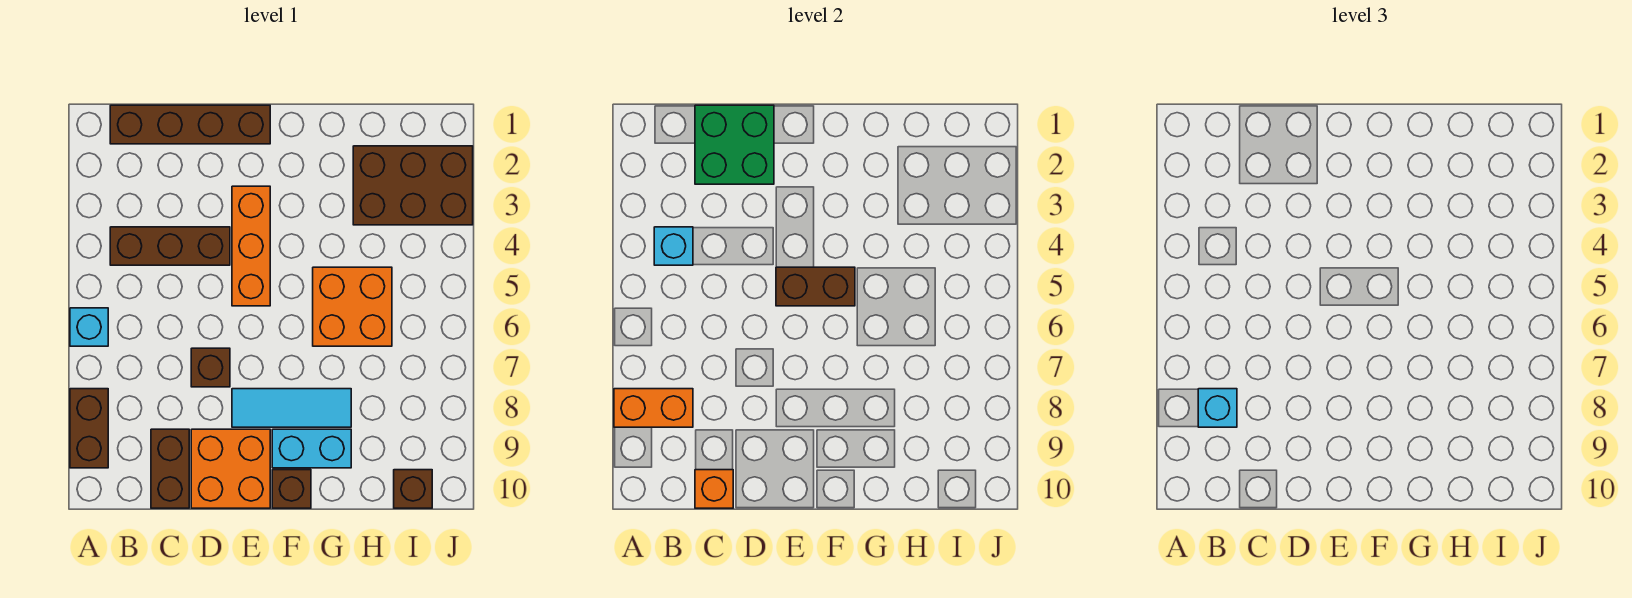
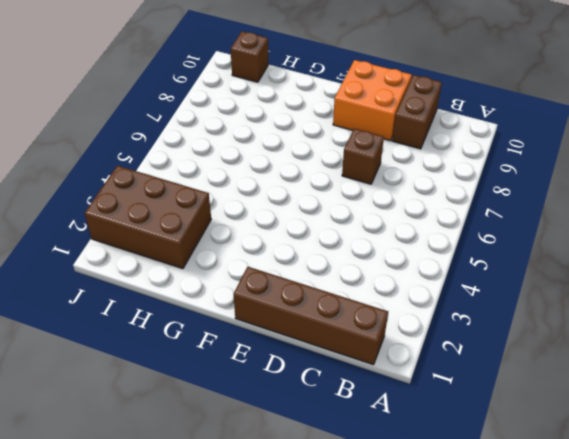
none -> cyan 1x1 brick [70,308,108,346]
none -> brown 1x2 brick [70,389,108,468]
none -> brown 1x3 brick [110,227,230,265]

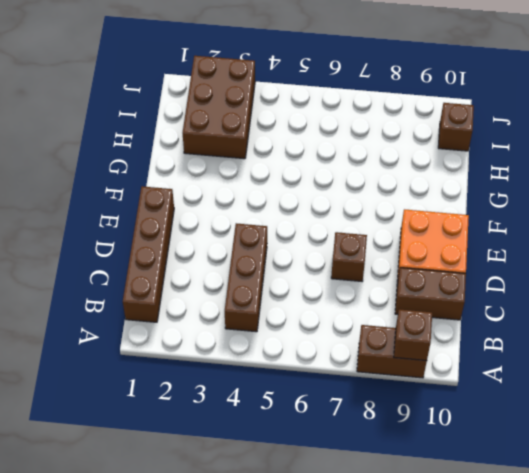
brown 1x1 brick [394,309,432,361] -> brown 1x1 brick moved to [272,470,311,508]
none -> cyan 1x1 brick [70,308,108,346]
none -> orange 1x3 brick [232,186,270,306]
none -> cyan 1x3 tile [232,389,351,427]

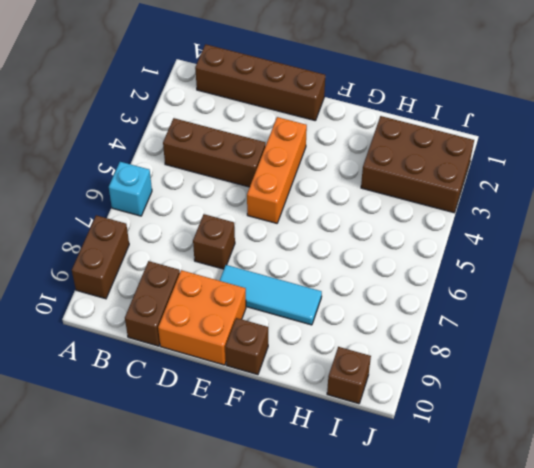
none -> cyan 1x2 brick [272,429,351,468]
none -> orange 2x2 brick [313,267,392,346]
none -> orange 1x2 brick [614,389,693,427]

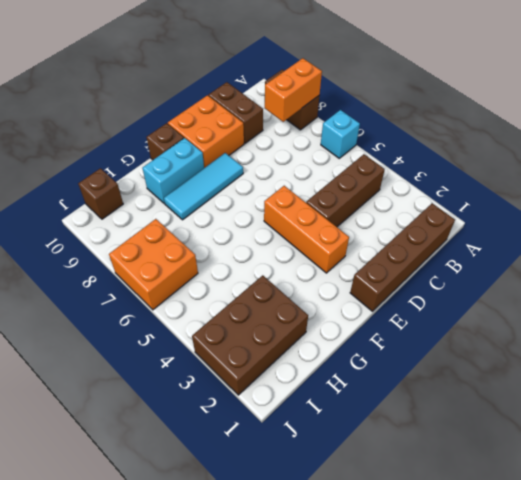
orange 2x2 brick [109,219,198,310] -> orange 2x2 brick moved to [313,267,392,346]
none -> brown 1x1 brick [191,348,230,387]
none -> cyan 1x1 brick [654,227,693,265]
none -> green 2x2 brick [695,105,774,184]

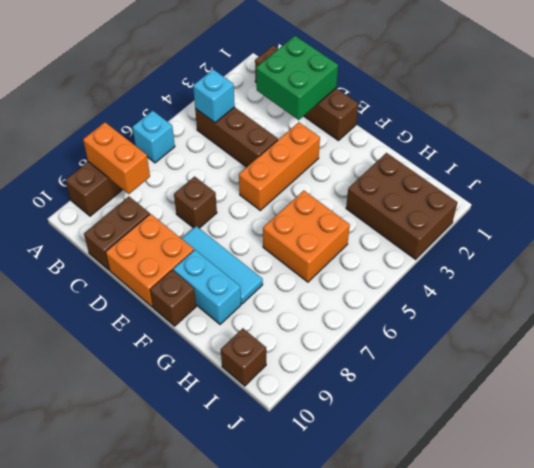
none -> orange 1x1 brick [695,470,733,508]
none -> brown 1x2 brick [776,267,855,306]
none -> cyan 1x1 brick [1198,389,1237,427]

